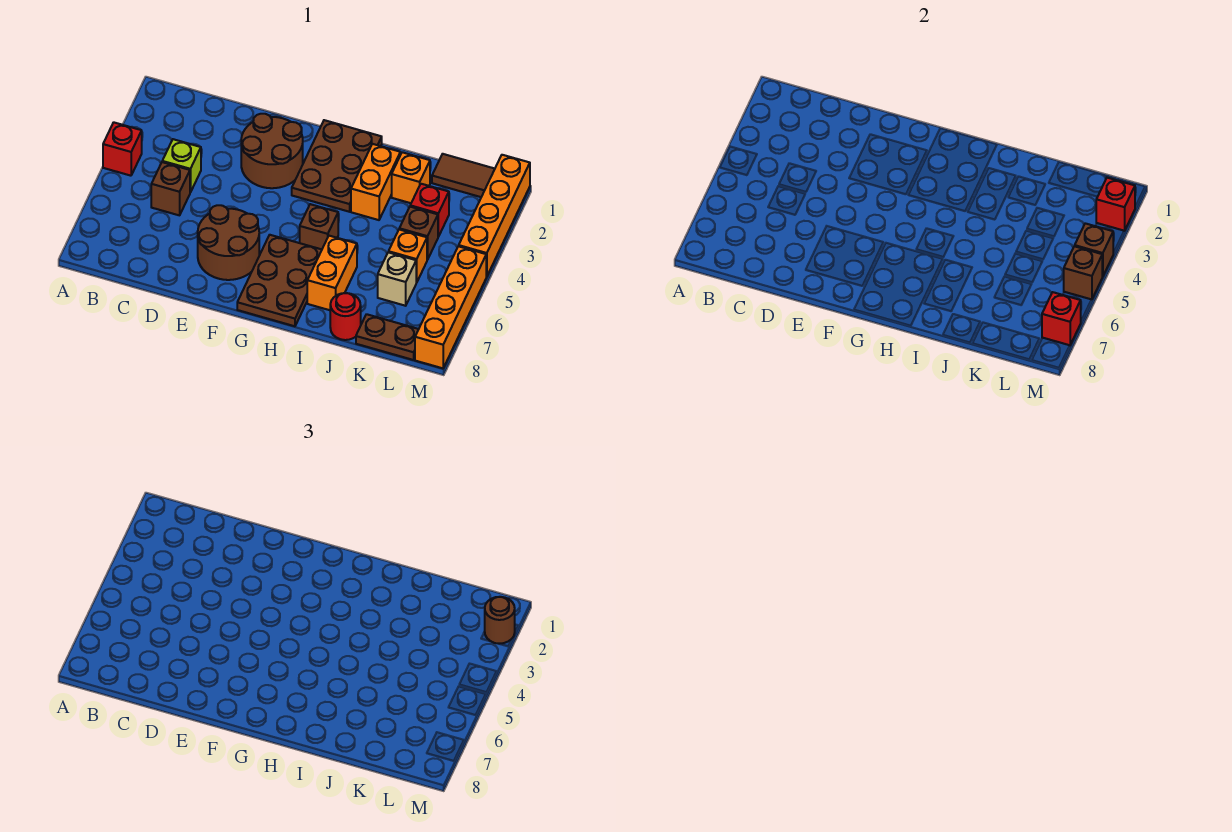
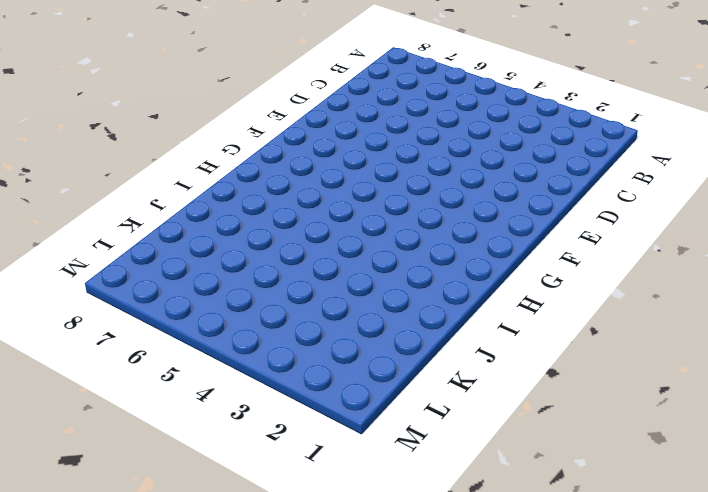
none -> red 1x1 brick [103,122,142,176]
none -> lime 1x1 brick [162,139,201,192]
none -> brown 1x1 brick [151,162,190,215]

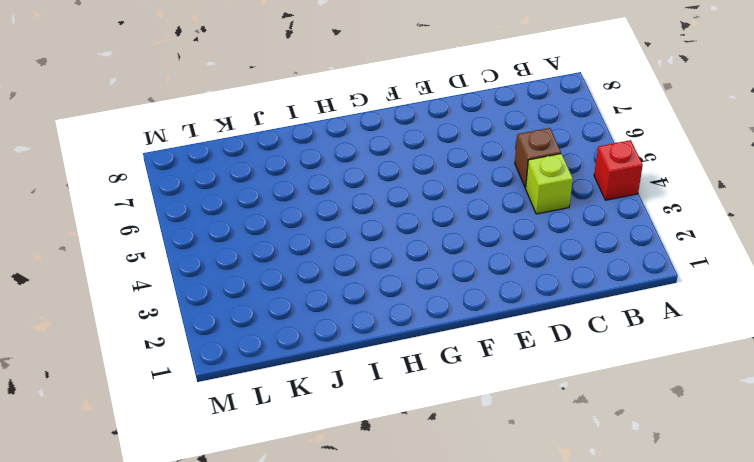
none -> brown 2x2 round brick [241,114,303,188]
none -> brown 2x2 round brick [198,205,259,280]
none -> brown 2x3 plate [292,120,382,212]

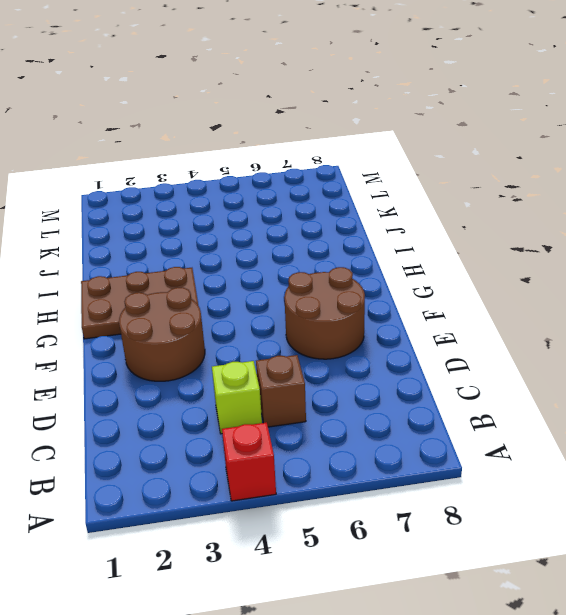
none -> brown 2x3 plate [237,235,322,326]
none -> brown 1x1 brick [300,204,338,249]
none -> orange 1x2 brick [351,144,400,220]

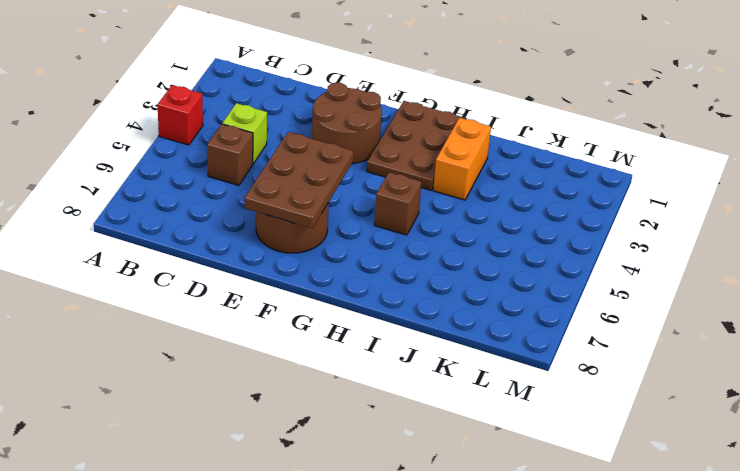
brown 2x3 plate [245,132,354,228] -> brown 2x3 plate moved to [237,235,322,326]
none -> orange 1x2 brick [307,236,357,310]
none -> orange 1x1 brick [392,152,430,203]
none -> red 1x1 round brick [330,293,361,340]

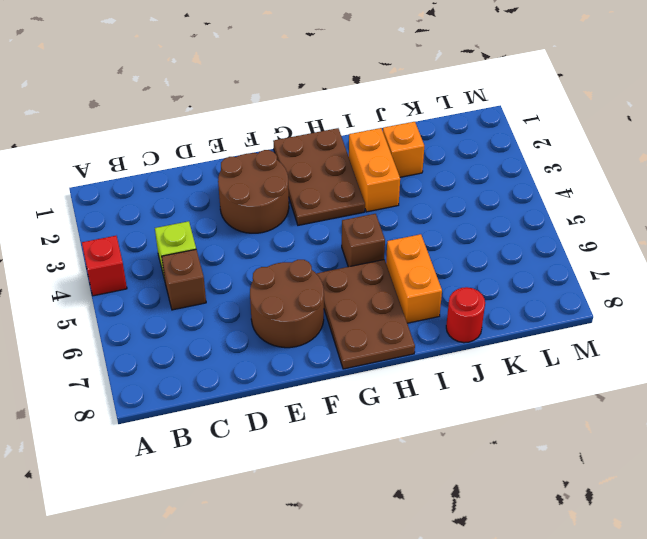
none -> brown 1x2 tile [432,154,495,197]
none -> red 1x1 brick [410,184,449,237]
none -> brown 1x1 brick [399,207,438,260]

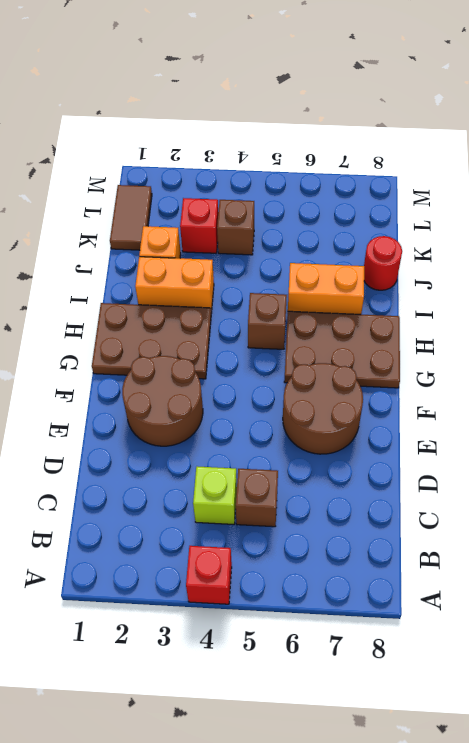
none -> orange 1x1 brick [389,230,427,283]
none -> tan 1x1 brick [378,252,416,306]
none -> brown 1x2 plate [356,314,419,360]

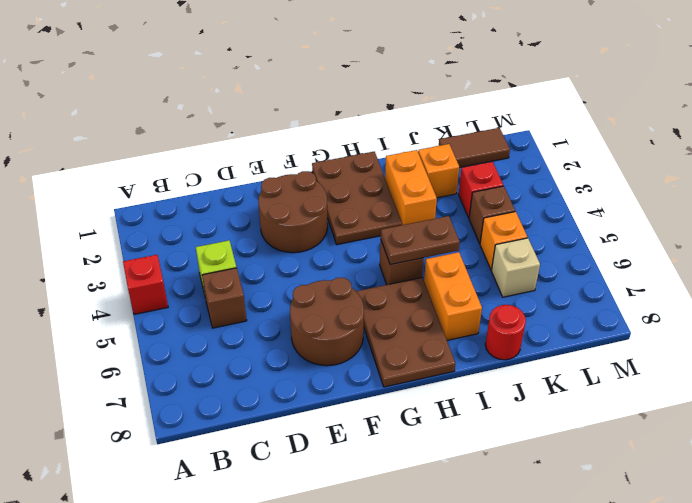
brown 1x2 plate [381,216,460,265] -> brown 1x2 plate moved to [356,314,419,360]
none -> orange 1x4 brick [459,155,530,277]
none -> orange 1x4 brick [415,246,486,368]
none -> red 1x1 brick [1096,178,1135,231]

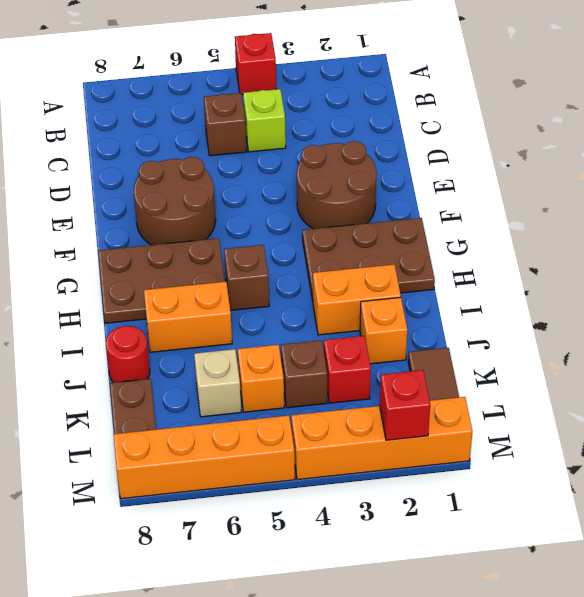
none -> brown 1x1 brick [1075,223,1113,277]
none -> brown 1x1 brick [1064,246,1102,300]
none -> red 1x1 brick [1042,292,1081,345]

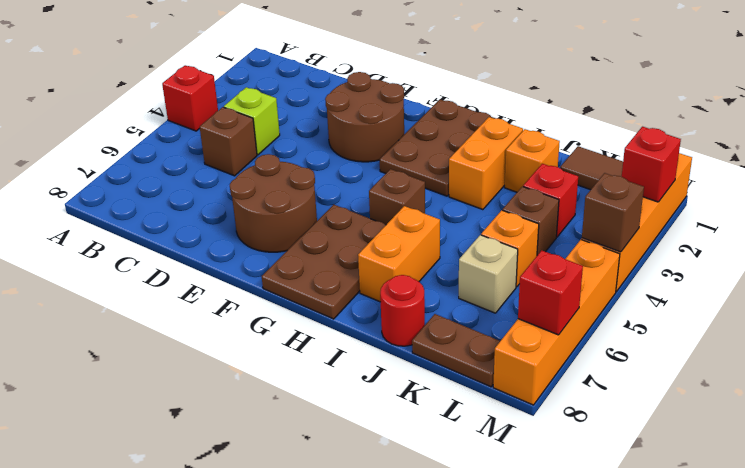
none -> brown 1x1 brick [1064,246,1102,300]
none -> brown 1x1 round brick [485,597,515,644]

